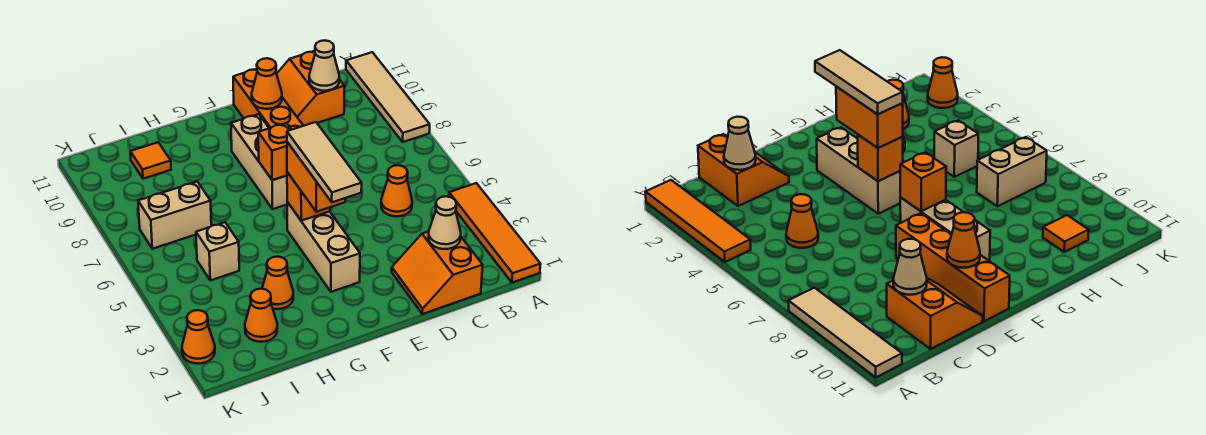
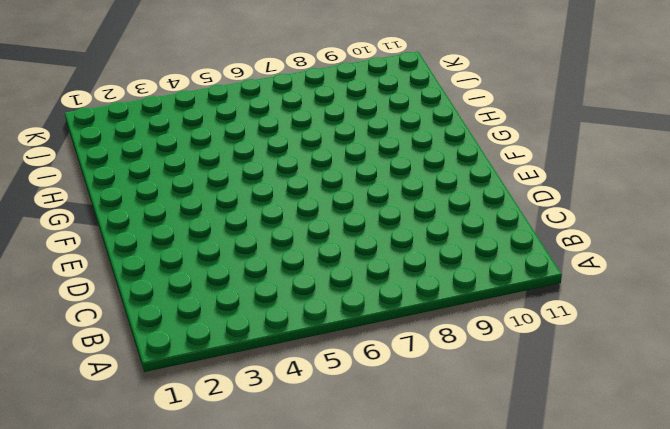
none -> orange 1x4 tile [449,183,541,283]
none -> tan 1x4 tile [346,52,430,142]
none -> orange 2x2 slope [392,231,483,314]

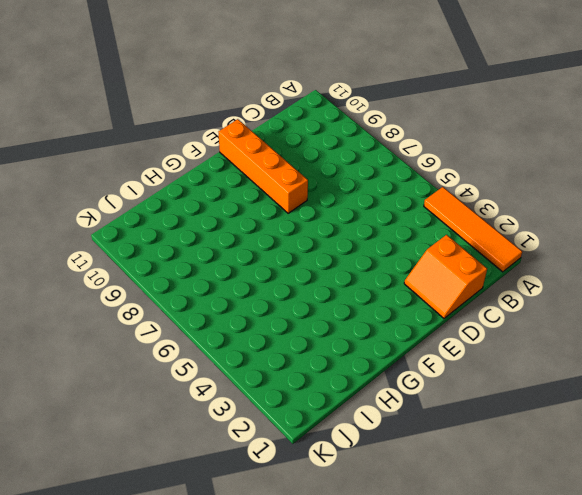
none -> tan 1x4 tile [346,52,430,142]
none -> orange 1x1 cone [381,165,412,216]
none -> orange 2x2 slope [277,51,345,126]

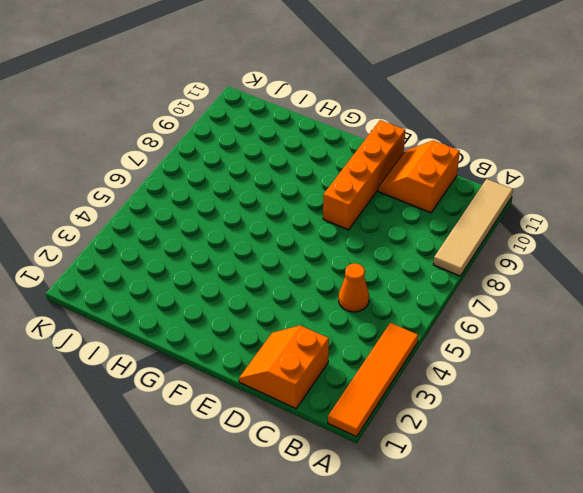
none -> tan 1x3 brick [287,202,360,292]
none -> tan 1x3 brick [231,114,287,209]
none -> orange 1x1 cone [262,257,293,309]

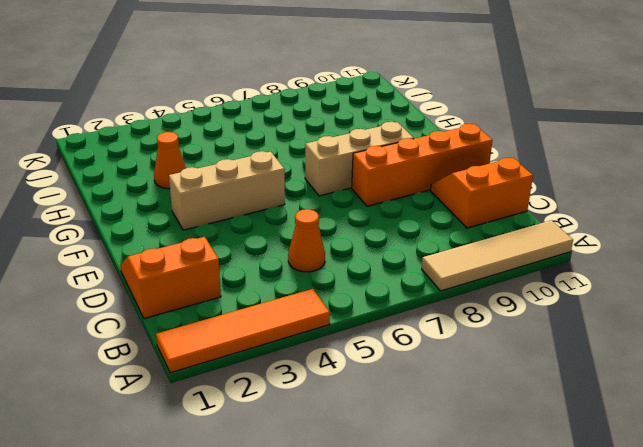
none -> orange 1x1 cone [245,289,277,342]
none -> tan 1x1 brick [196,222,239,280]
none -> tan 1x2 brick [138,182,211,249]

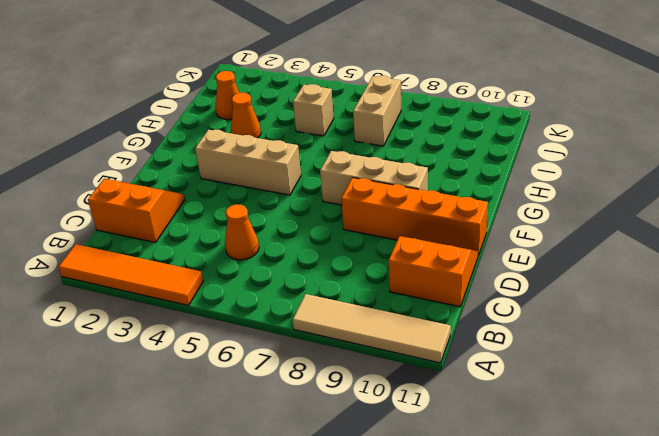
none -> orange 1x1 tile [130,142,171,179]
none -> orange 1x1 cone [182,310,215,364]
none -> tan 1x1 cone [428,196,461,249]

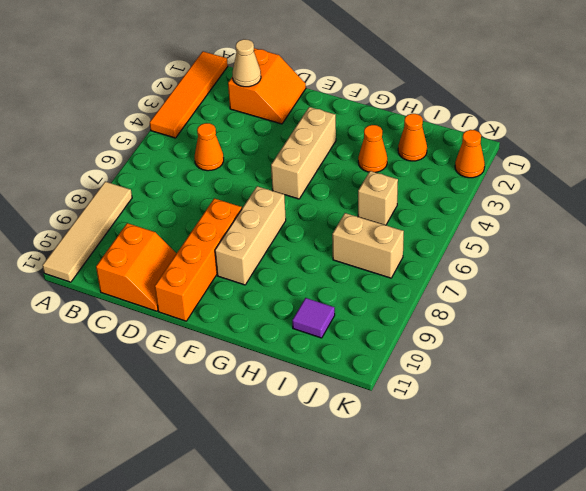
purple 1x1 tile [292,298,335,338] -> orange 1x1 tile [130,142,171,179]
none -> tan 1x1 cone [309,41,339,91]
none -> orange 1x1 cone [252,58,282,109]
none -> orange 1x1 brick [287,172,330,221]

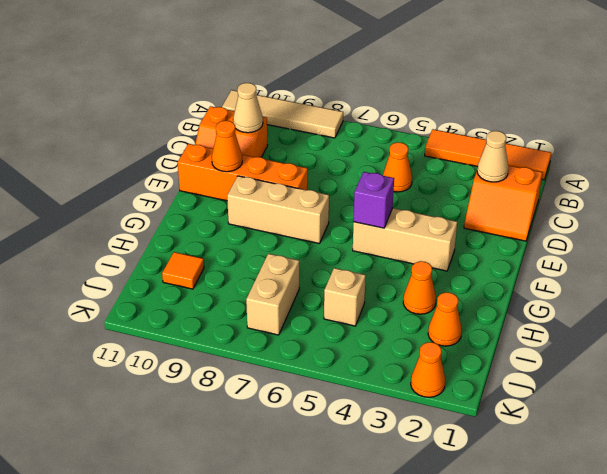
purple 1x1 brick [354,172,394,228] -> orange 1x1 brick [287,172,330,221]
none -> orange 1x1 brick [258,123,292,180]
none -> orange 1x2 brick [287,142,345,212]
none -> tan 1x3 tile [287,122,362,202]

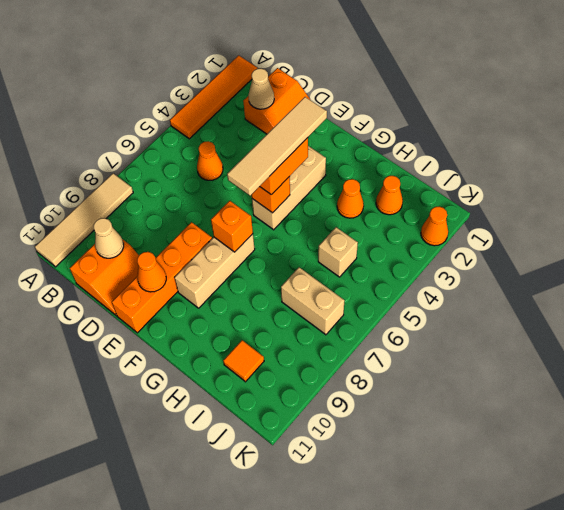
tan 1x4 tile [227,97,327,196] -> tan 1x3 tile [287,122,362,202]

